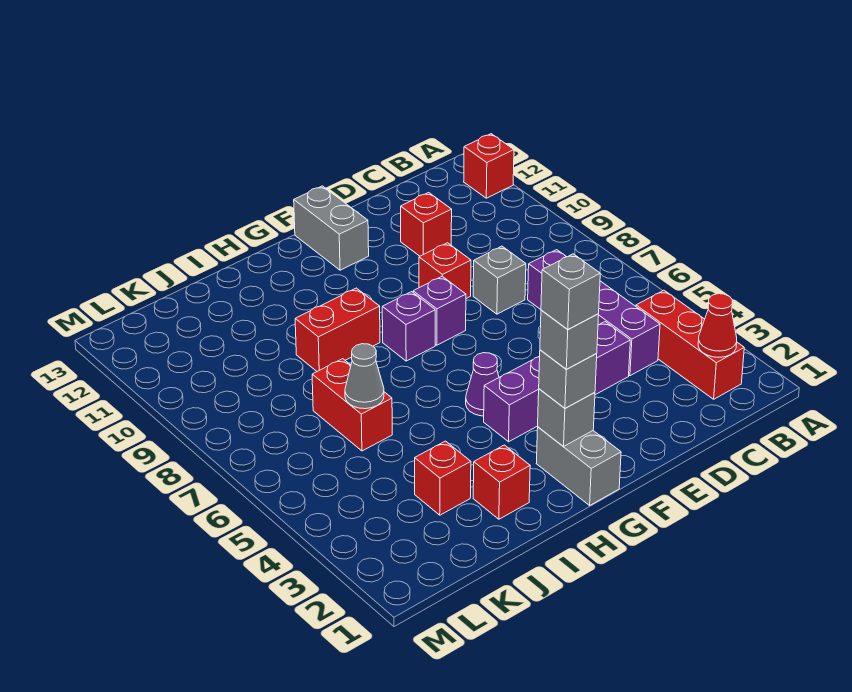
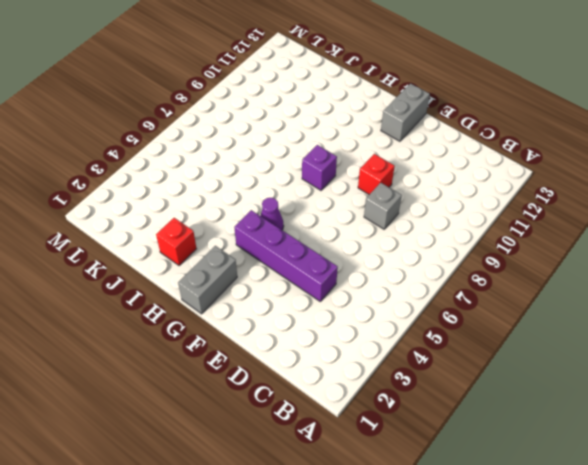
none -> red 1x1 brick [464,134,514,198]
none -> red 1x3 brick [636,290,744,399]
none -> purple 1x4 brick [528,250,660,376]

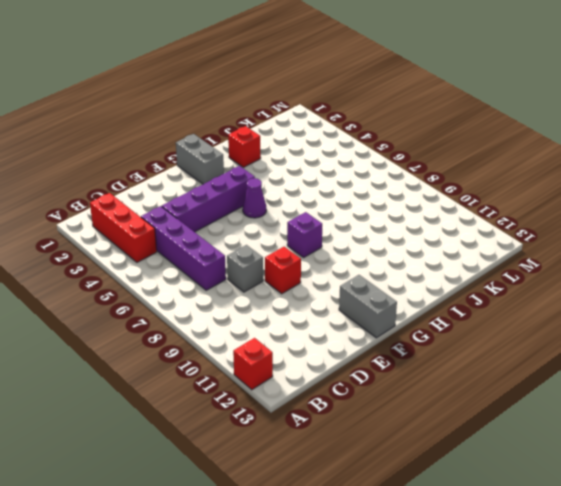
none -> red 1x1 brick [401,193,452,256]
none -> purple 1x1 brick [413,276,466,345]
none -> red 1x2 brick [295,288,380,371]

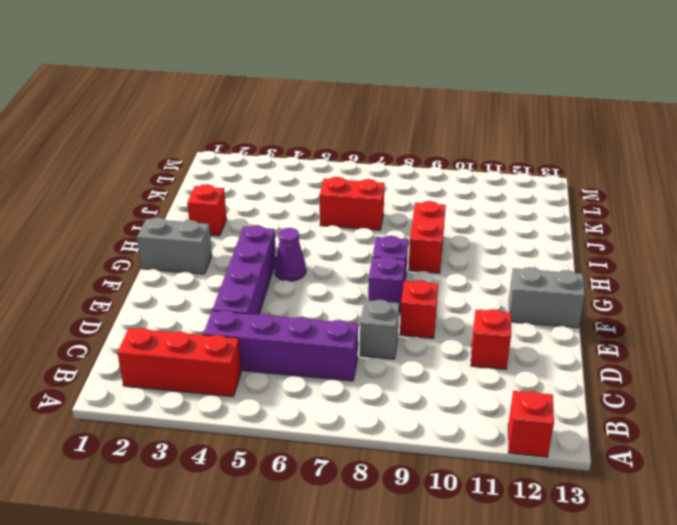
none -> red 1x1 brick [415,441,471,515]
none -> red 1x1 cone [698,294,737,357]
none -> grey 1x1 brick [538,389,595,447]

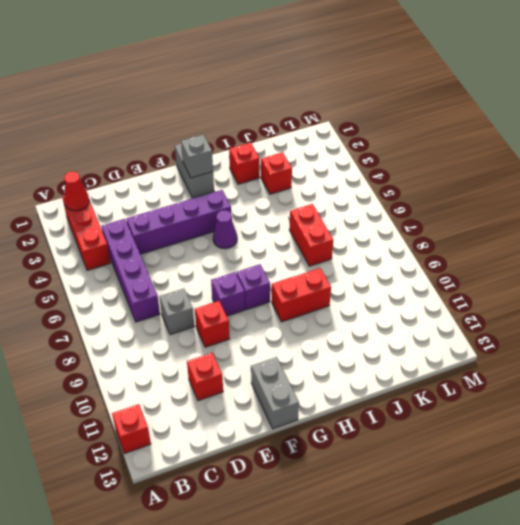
none -> grey 1x1 cone [345,344,384,409]
none -> grey 1x1 brick [539,350,597,408]
none -> grey 1x1 brick [540,310,599,369]

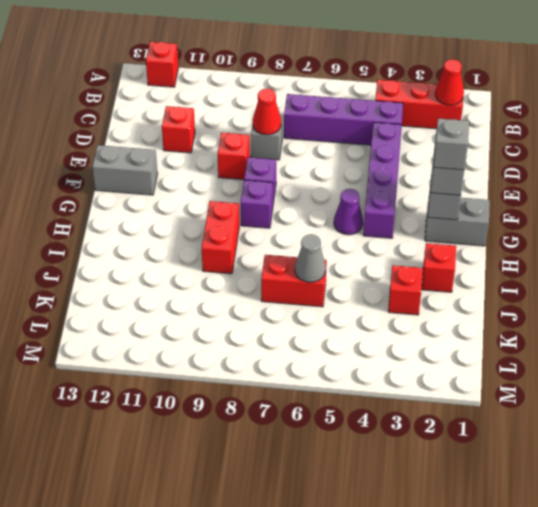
red 1x1 cone [253,88,281,135] -> none
none -> grey 1x1 brick [541,254,600,329]

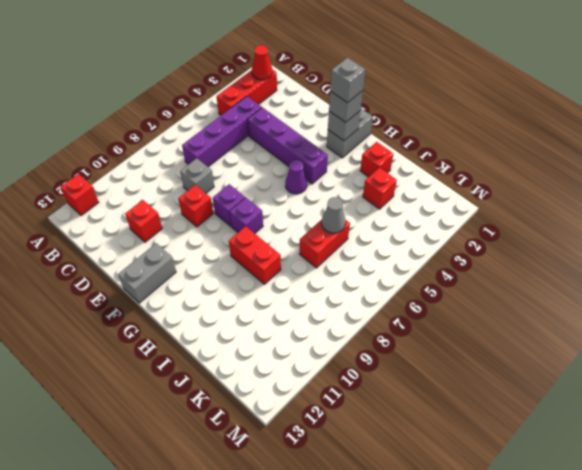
none -> grey 1x1 brick [541,254,600,329]

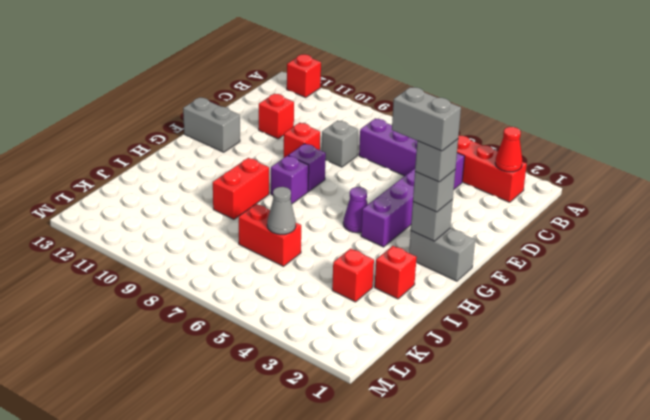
grey 1x2 brick [392,87,461,151] -> grey 1x1 brick [541,254,600,329]

